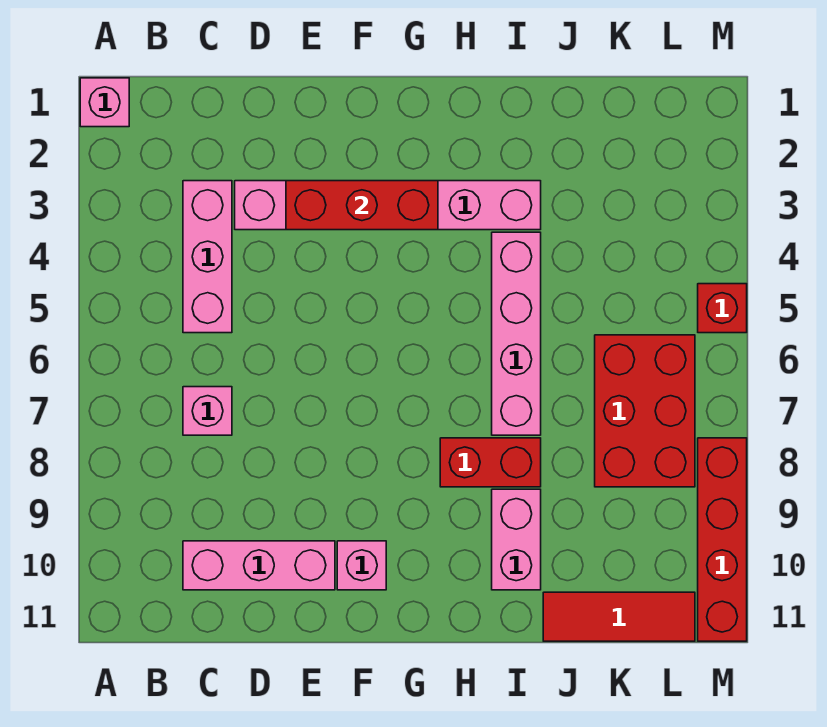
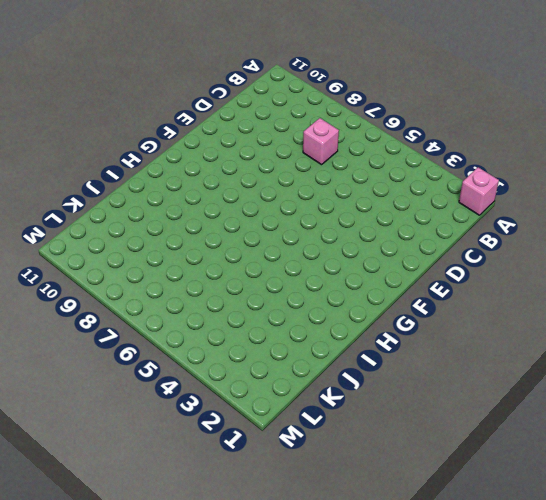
none -> pink 1x3 brick [183,181,232,333]
none -> pink 1x3 brick [183,541,335,590]
none -> pink 1x6 brick [235,181,541,230]

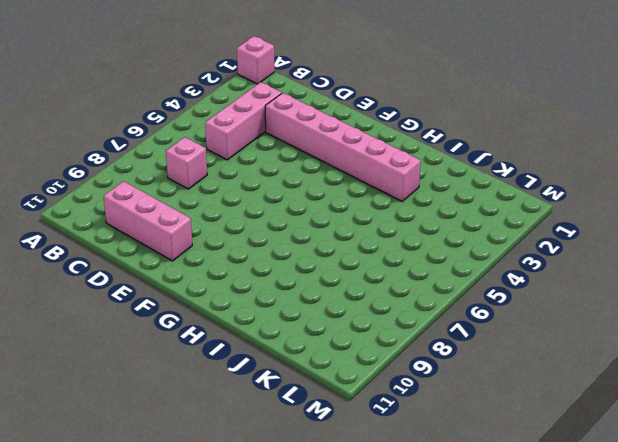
none -> pink 1x1 brick [337,541,386,590]
none -> red 1x2 brick [440,438,541,487]
none -> pink 1x4 brick [492,232,541,435]

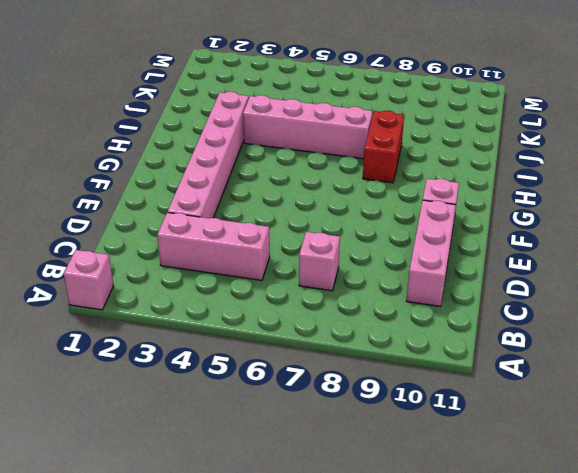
none -> pink 1x2 brick [492,489,541,590]
none -> red 1x3 tile [543,592,695,641]
none -> red 2x3 brick [595,335,695,487]

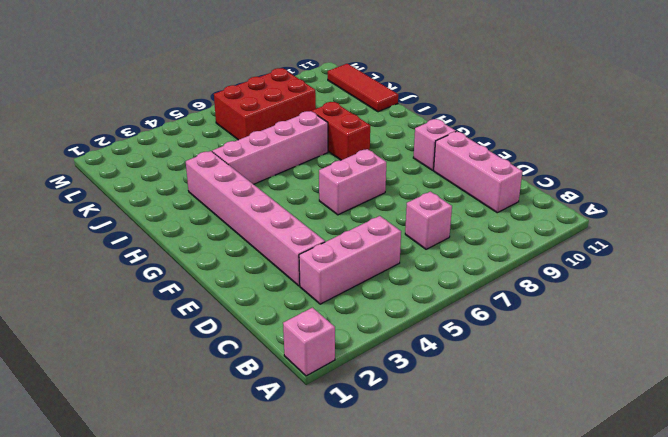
pink 1x2 brick [319,149,386,215] -> pink 1x2 brick moved to [492,489,541,590]
none -> red 1x1 brick [698,284,747,333]
none -> red 1x4 brick [698,438,747,641]
none -> red 1x3 brick [286,181,438,230]

